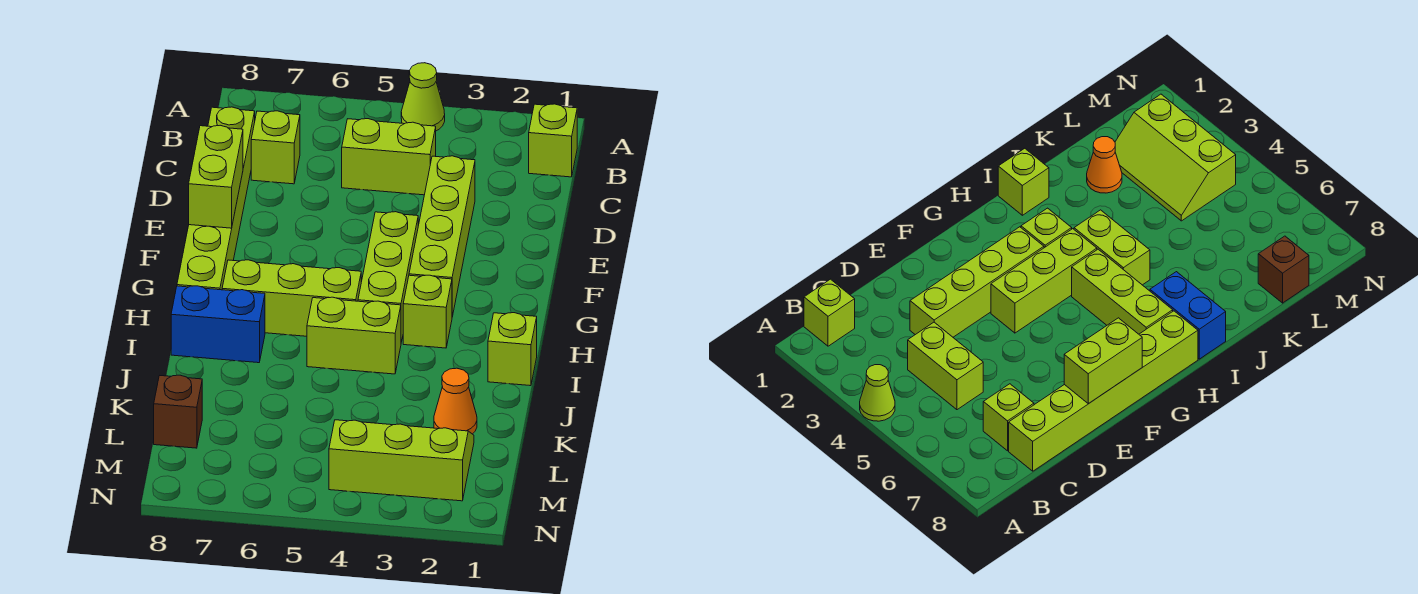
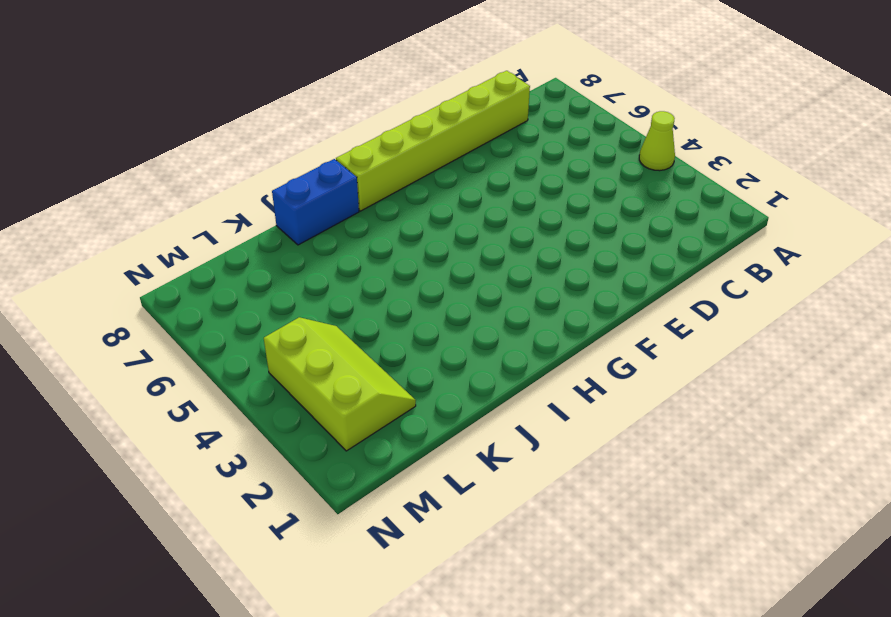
blue 1x2 brick [272,159,359,245] -> blue 1x2 brick turned to [171,286,265,363]
none -> lime 1x1 brick [529,104,577,177]
none -> lime 1x2 brick [342,119,436,195]
none -> lime 1x1 brick [251,111,300,184]

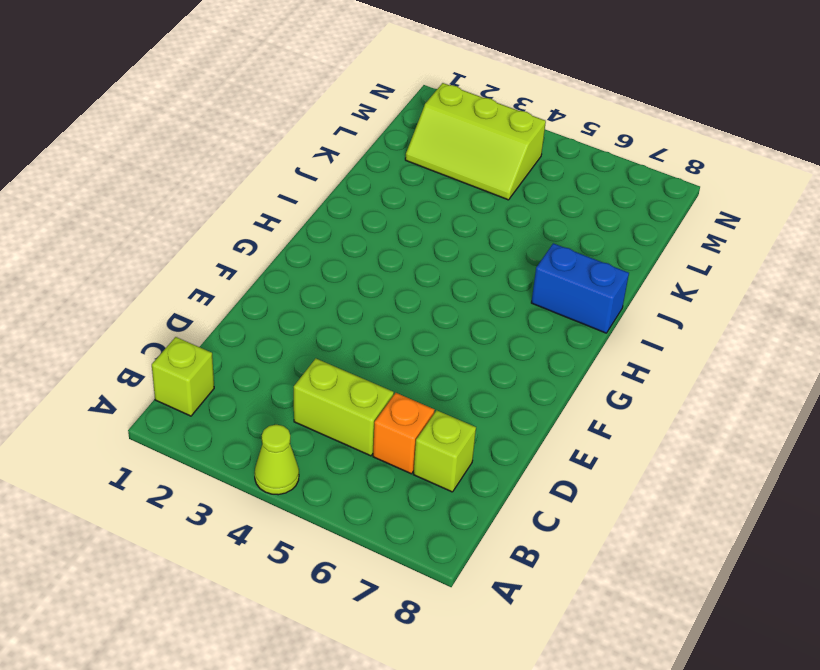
orange 1x1 brick [373,393,435,474] -> none
none -> lime 1x6 brick [177,107,255,290]
none -> lime 1x4 brick [409,156,475,317]
none -> lime 1x3 brick [358,212,418,342]

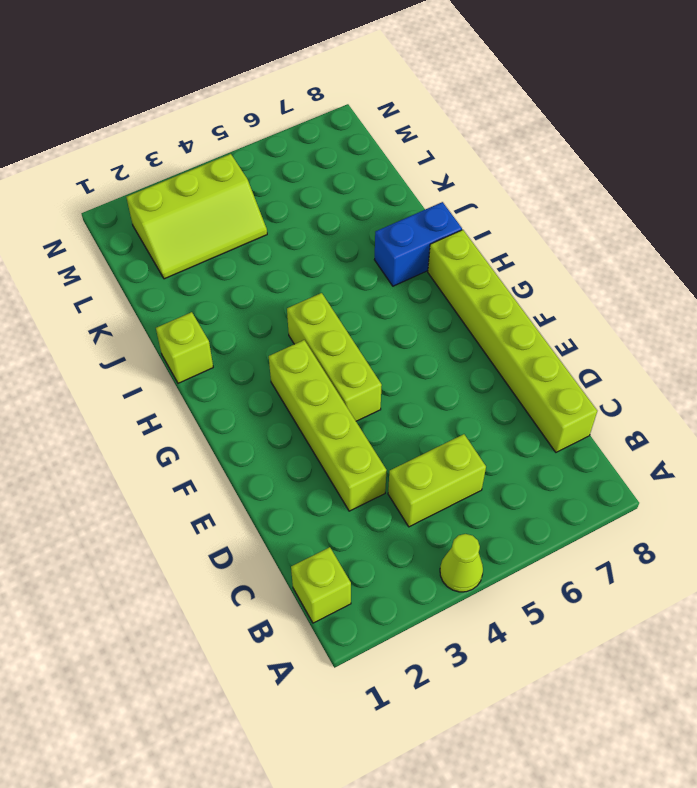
none -> lime 1x1 brick [251,111,300,184]
none -> lime 1x1 brick [403,275,452,348]
none -> lime 1x3 brick [222,260,361,336]

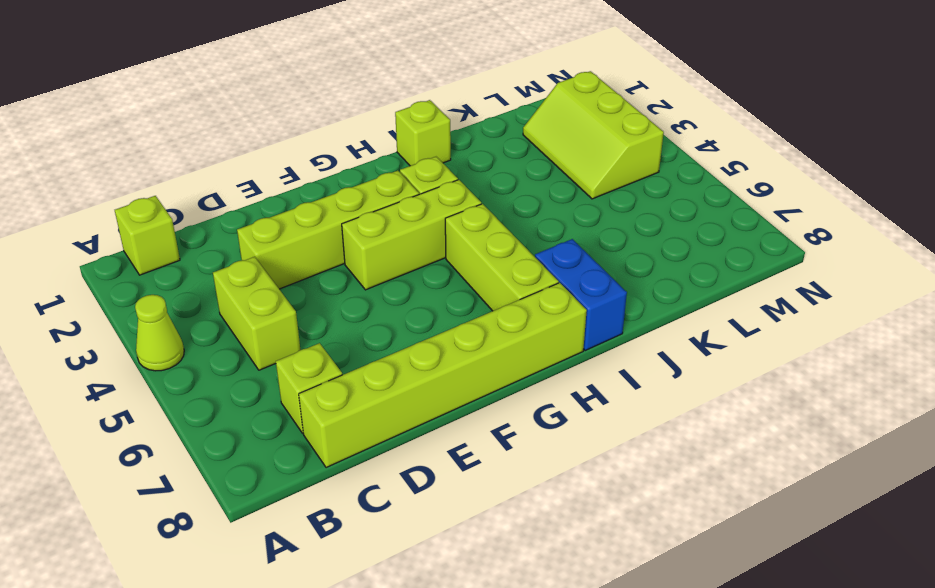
none -> lime 1x2 brick [307,297,401,374]
none -> orange 1x1 cone [434,368,477,434]
none -> brown 1x1 brick [154,375,202,448]

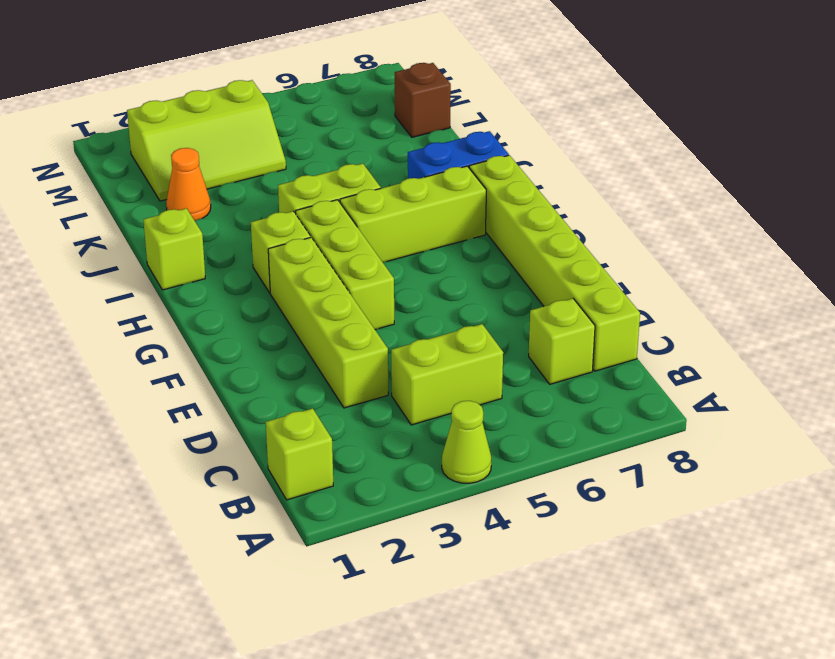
none -> lime 1x2 brick [189,125,243,228]

